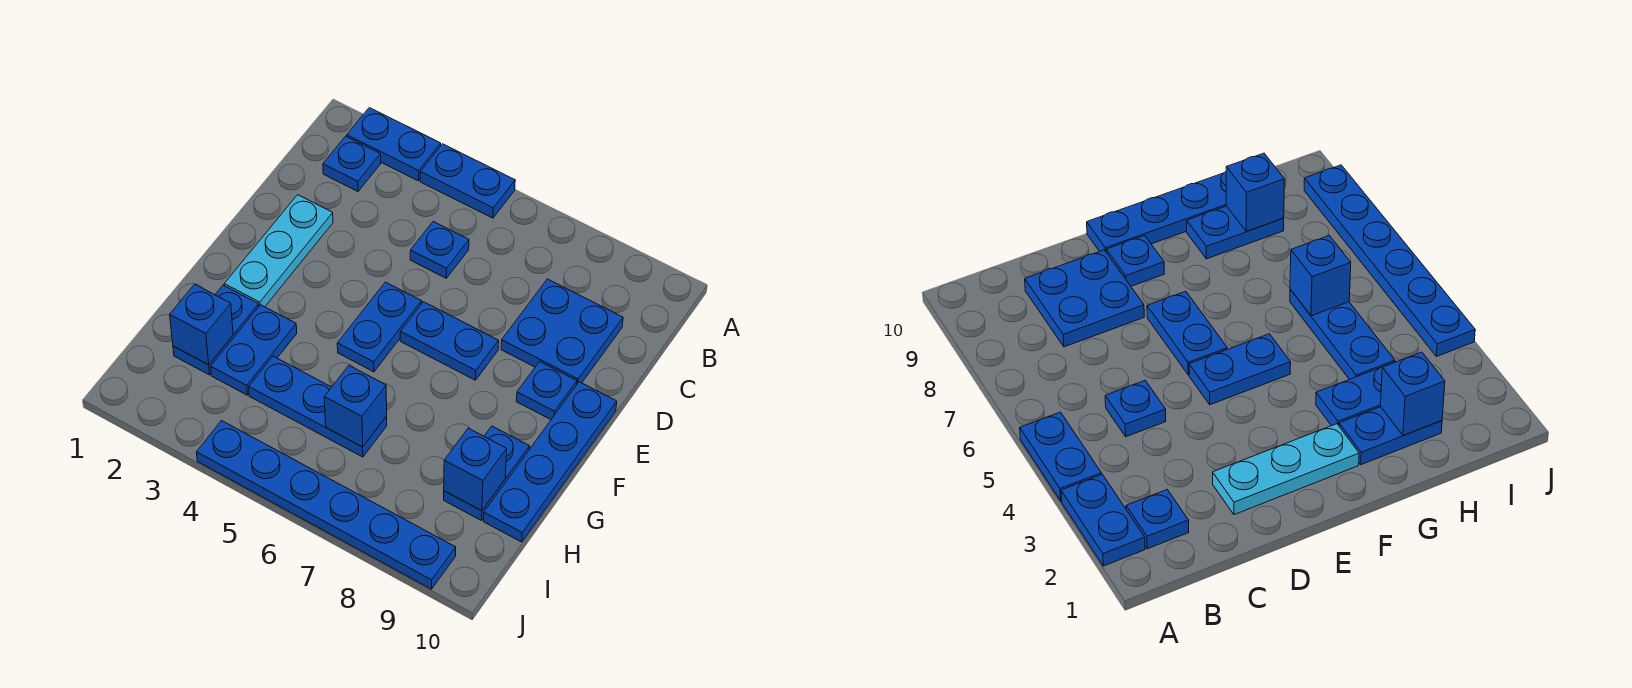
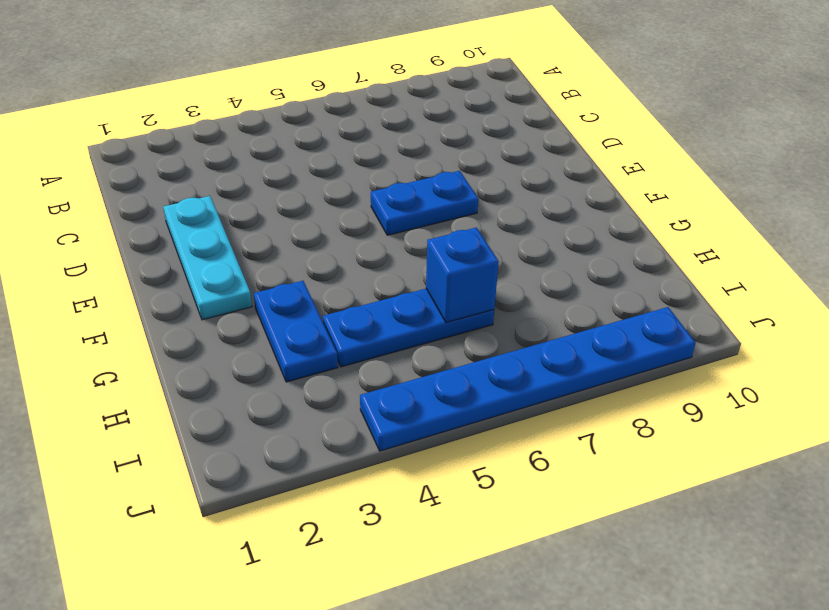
none -> blue 1x2 plate [347,108,441,181]
none -> blue 1x2 plate [420,144,515,218]
none -> blue 1x1 plate [323,136,381,191]

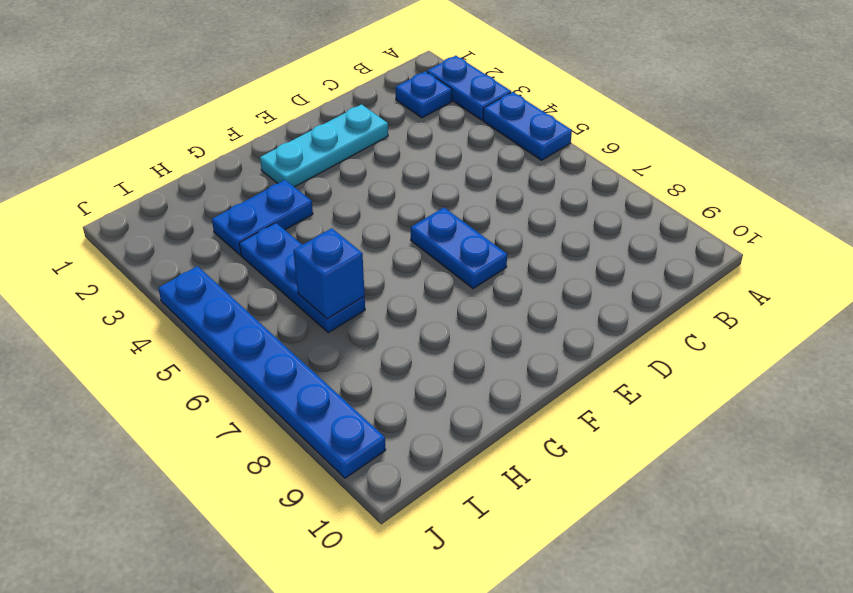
none -> blue 1x1 plate [410,222,469,278]
none -> blue 2x2 plate [501,279,623,384]
none -> blue 1x2 plate [337,282,422,372]

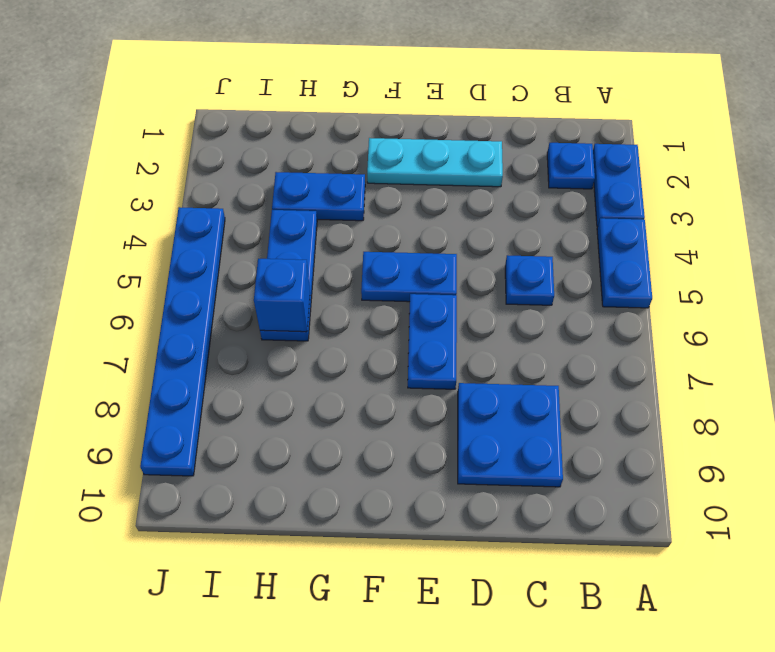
none -> blue 1x1 plate [516,361,577,419]
none -> blue 1x4 plate [483,382,617,542]
none -> blue 1x2 plate [173,285,259,375]

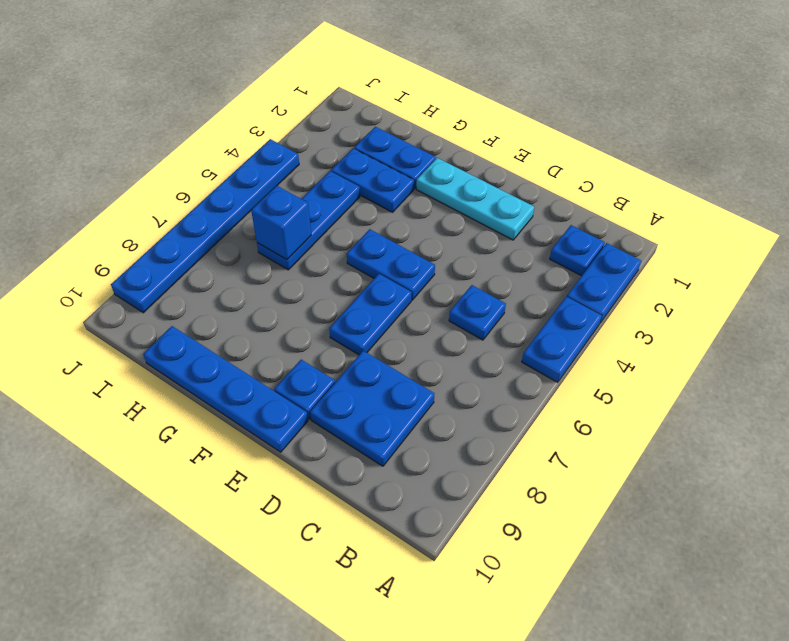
none -> blue 1x2 plate [444,426,530,521]
none -> blue 1x1 brick [170,284,233,365]
none -> blue 1x1 brick [444,428,507,511]

